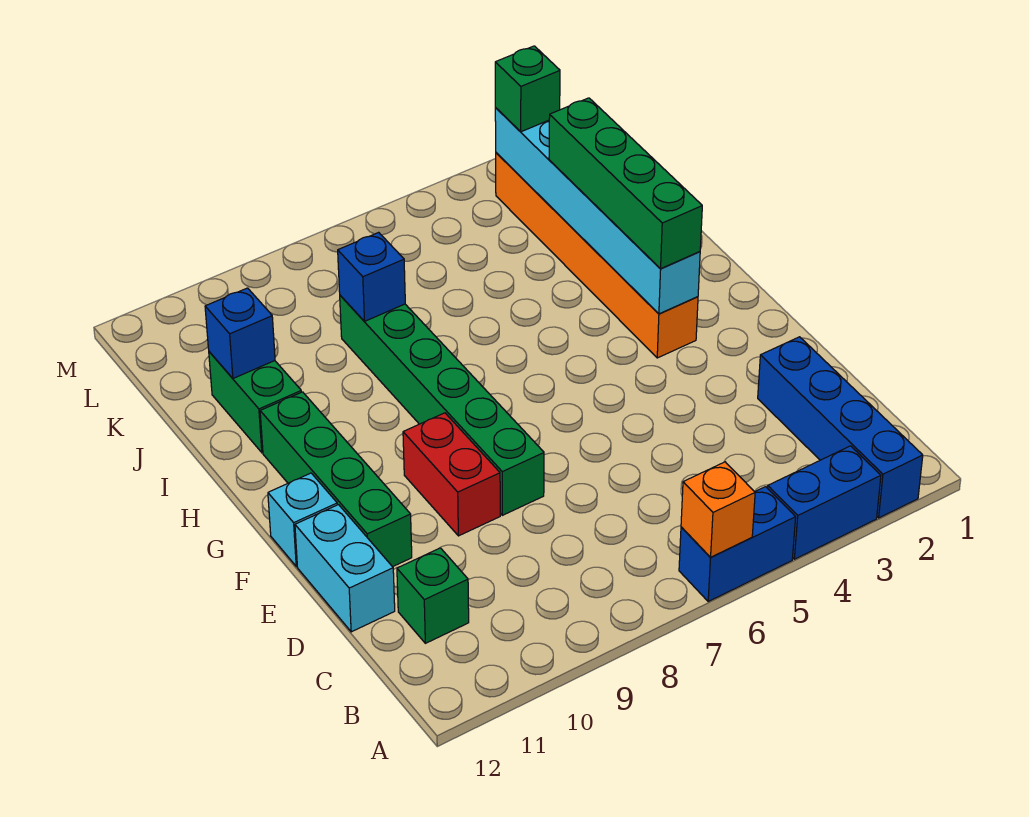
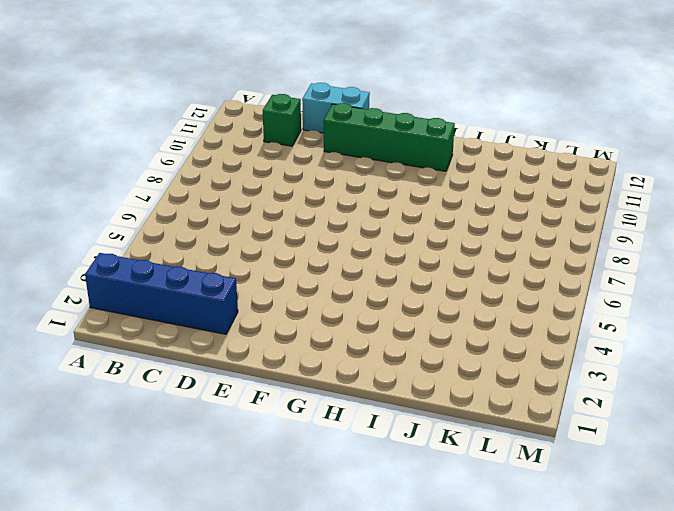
none -> blue 1x2 brick [768,446,881,559]
none -> blue 1x2 brick [679,487,796,601]
none -> green 1x6 brick [340,295,544,515]

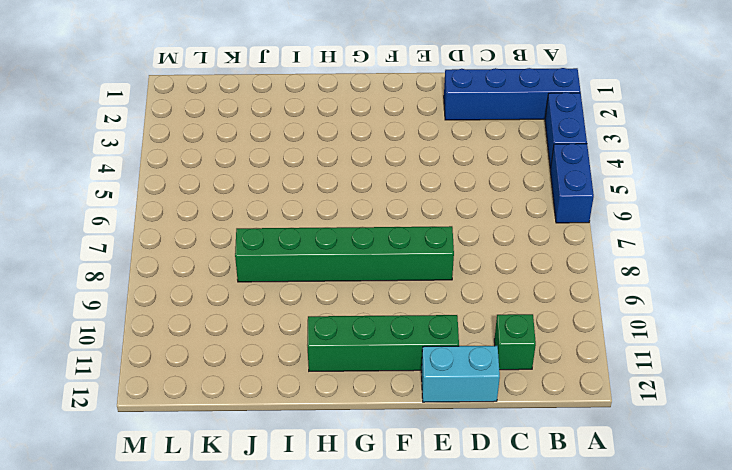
none -> red 1x2 brick [403,413,500,536]
none -> cyan 1x1 brick [268,473,337,566]
none -> orange 1x6 brick [495,153,698,358]

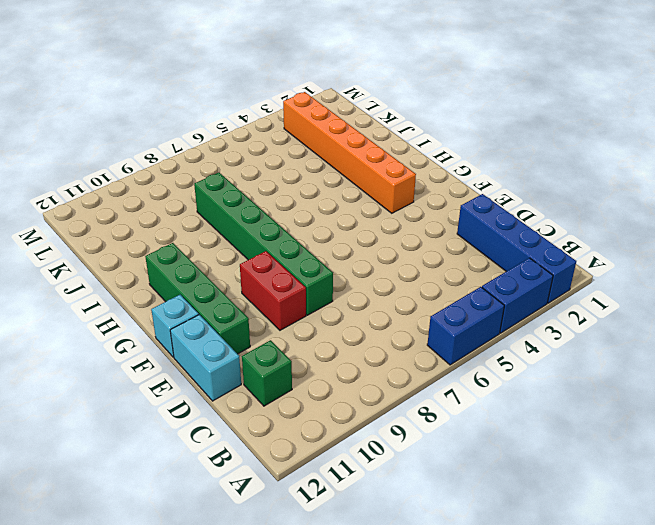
none -> green 1x2 brick [209,352,301,453]
none -> orange 1x1 brick [681,462,755,557]
none -> cyan 1x6 brick [495,108,700,314]

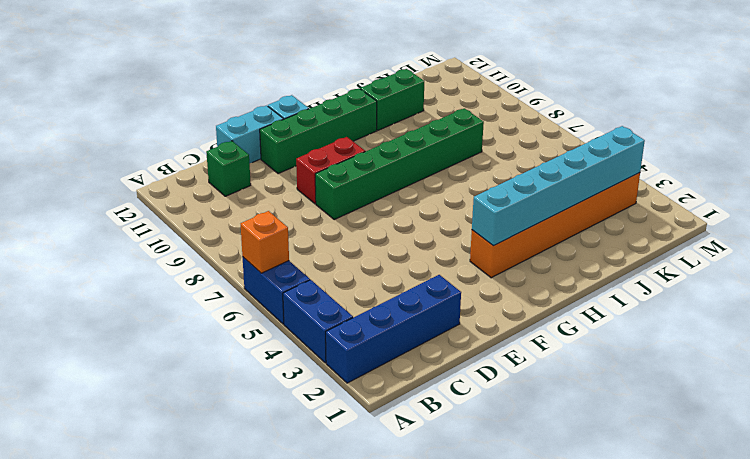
none -> blue 1x1 brick [338,232,405,321]
none -> blue 1x1 brick [205,288,275,378]
none -> green 1x4 brick [549,98,702,268]

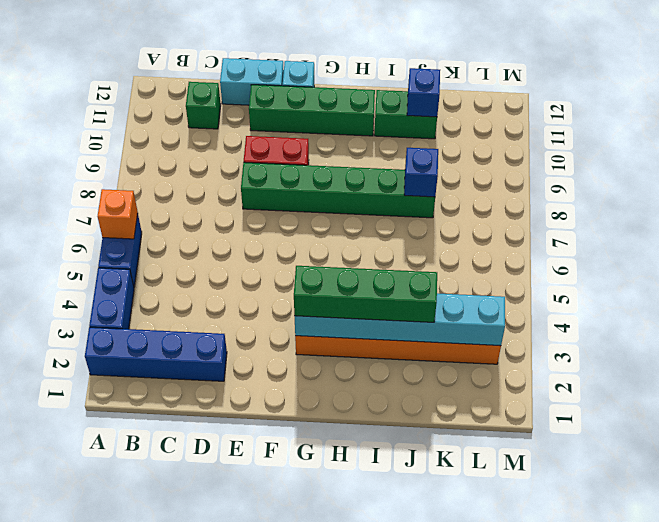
none -> green 1x1 brick [495,46,560,132]

